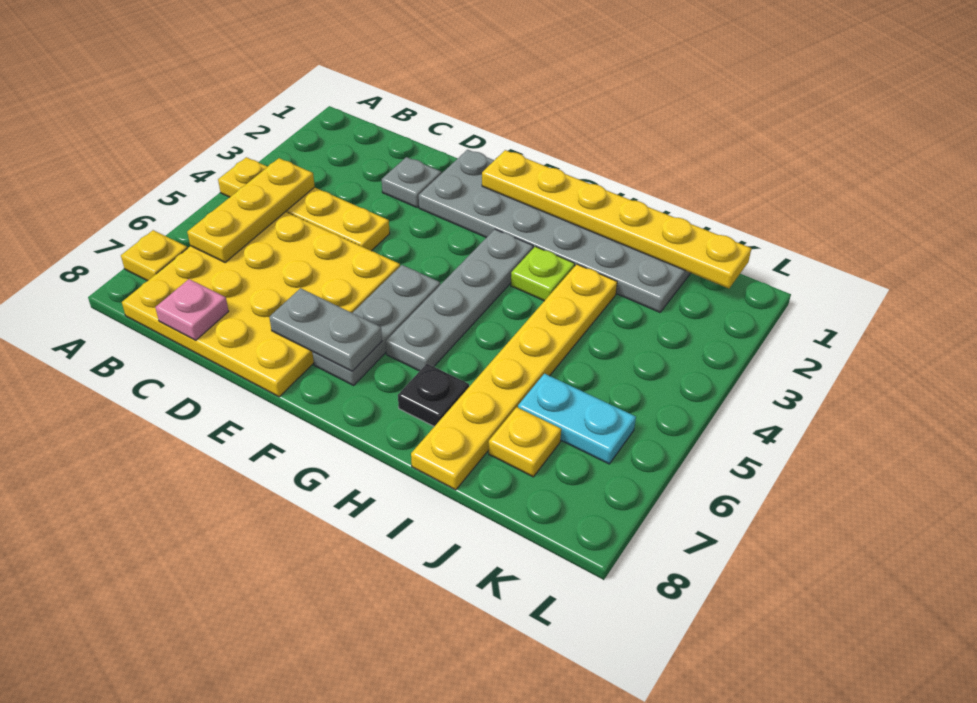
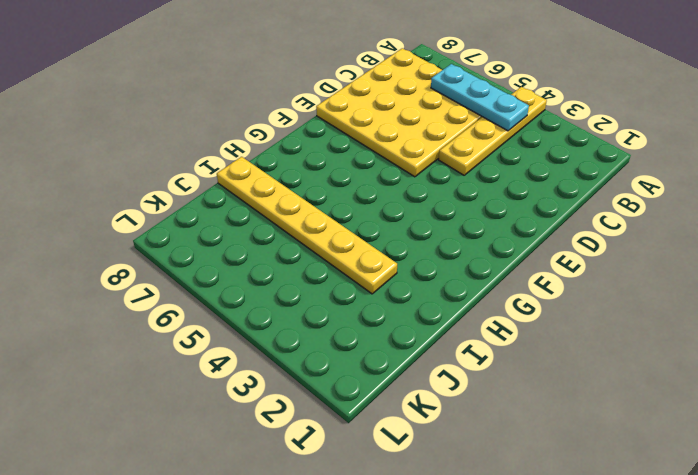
cyan 1x3 plate [431,64,529,131] -> yellow 1x3 plate [187,158,315,263]
none -> yellow 1x1 plate [121,230,187,281]
none -> grey 1x1 plate [382,157,441,207]
none -> grey 2x6 plate [419,150,690,312]

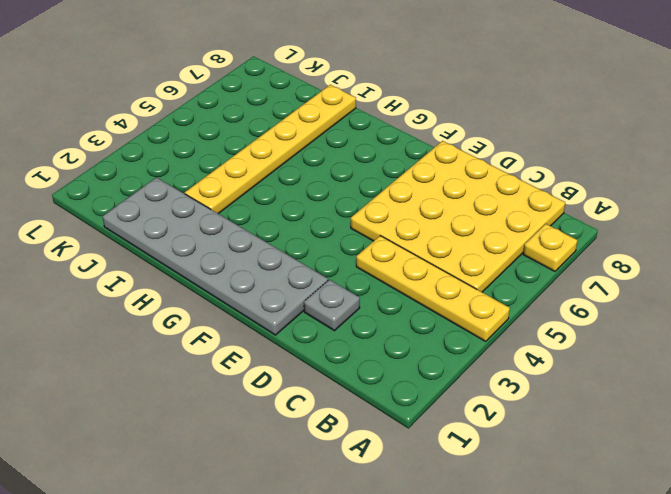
none -> grey 1x3 plate [312,265,440,385]
none -> grey 1x4 plate [386,229,533,371]
none -> lime 1x1 plate [511,246,575,301]

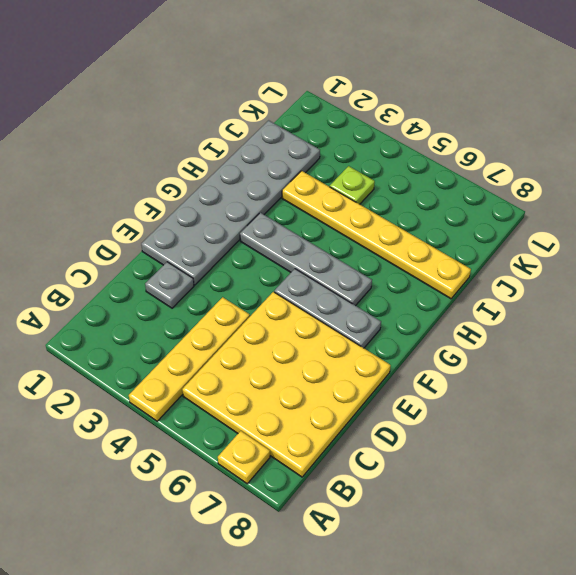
lime 1x1 plate [330,166,375,204] -> lime 1x1 plate moved to [511,246,575,301]
none -> black 1x1 plate [398,364,469,427]
none -> cyan 1x2 plate [518,374,636,464]
none -> yellow 1x1 plate [489,407,561,477]

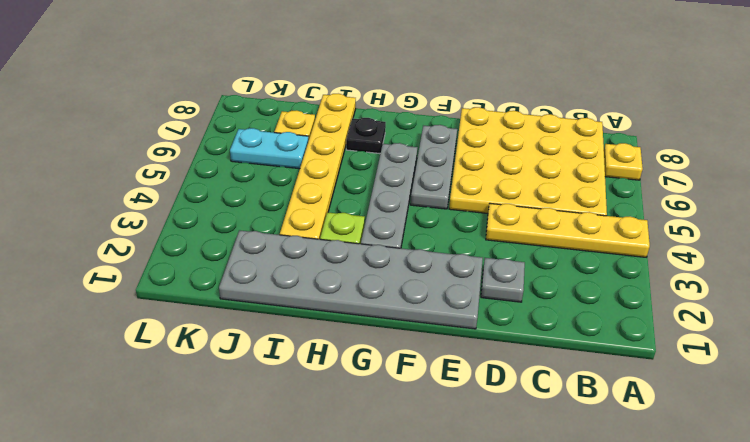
none -> yellow 1x3 plate [187,158,315,263]
none -> pink 1x1 plate [155,279,229,340]
none -> grey 1x2 plate [269,288,382,371]

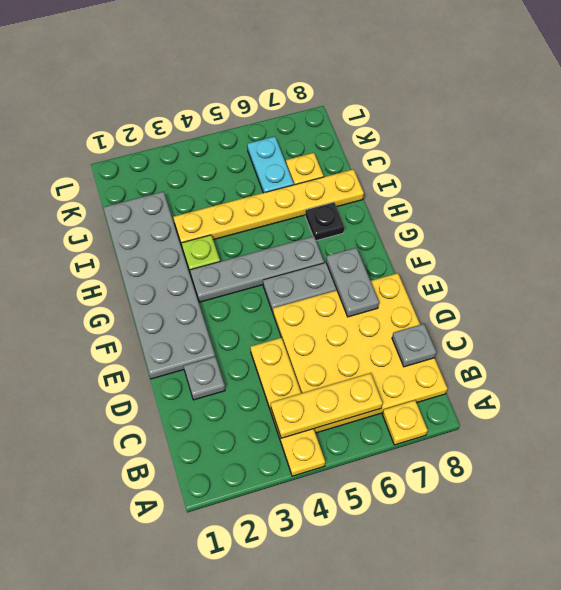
grey 1x1 plate [392,324,436,367] -> pink 1x1 plate [155,279,229,340]
none -> yellow 1x6 plate [482,150,751,288]

